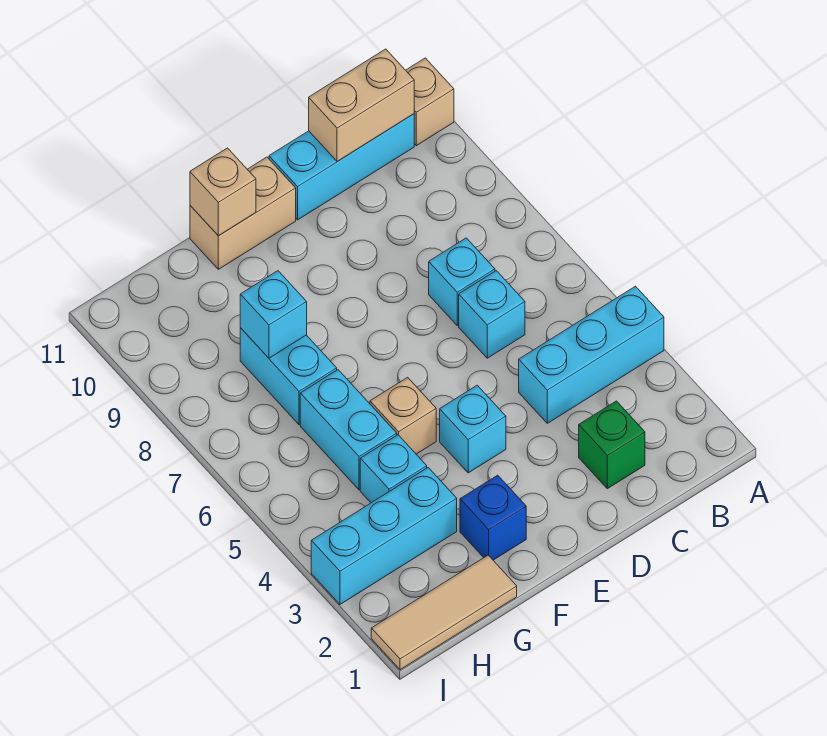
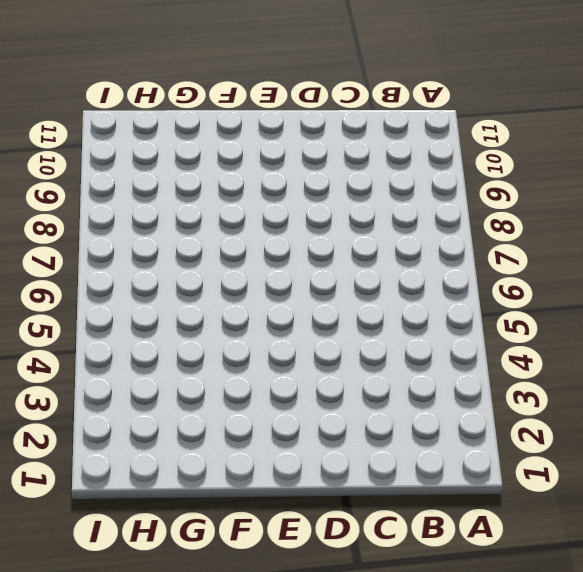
none -> cyan 1x3 brick [519,286,664,423]
none -> tan 1x1 brick [406,58,454,146]
none -> cyan 1x3 brick [269,114,414,220]

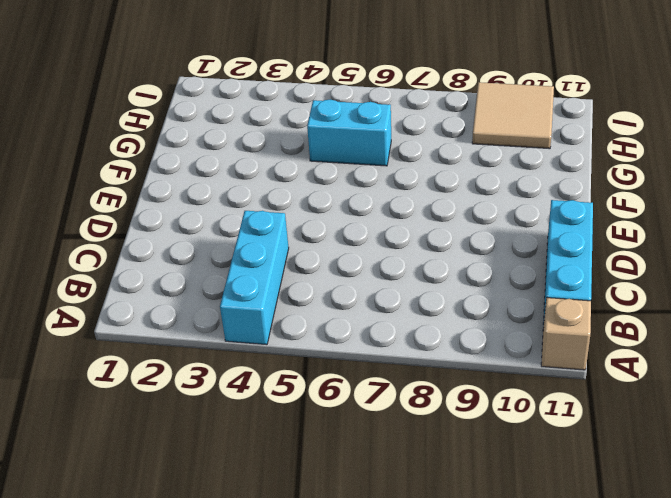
tan 2x2 tile [472,82,554,149] -> none
none -> green 1x1 brick [579,401,645,489]
none -> cyan 1x1 brick [459,271,525,358]
none -> cyan 1x1 brick [429,238,495,325]

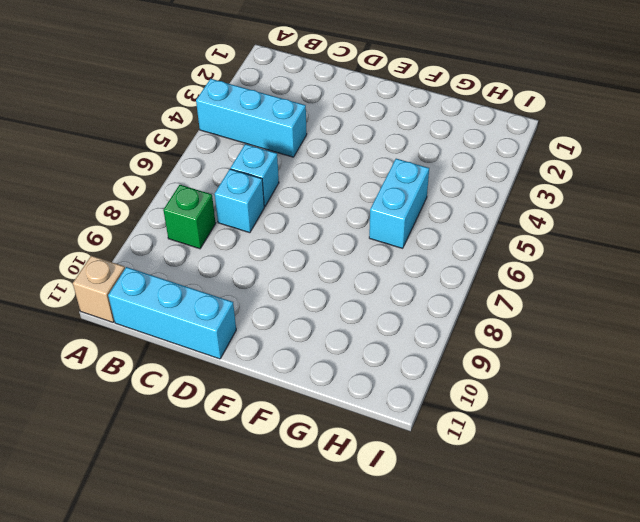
green 1x1 brick [163,185,216,249] -> green 1x1 brick moved to [579,401,645,489]
none -> cyan 1x1 brick [440,385,506,473]
none -> tan 1x2 brick [190,157,296,269]
none -> blue 1x1 brick [460,475,526,560]

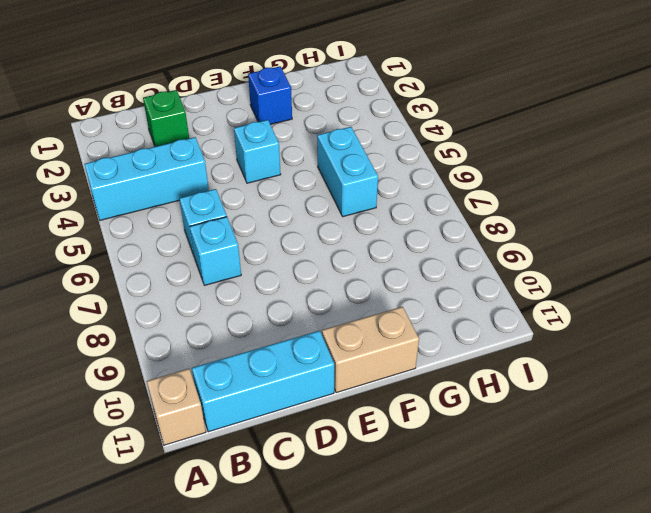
none -> tan 1x1 brick [370,377,436,454]
none -> tan 1x3 tile [371,555,517,670]
none -> cyan 1x3 brick [311,468,457,604]

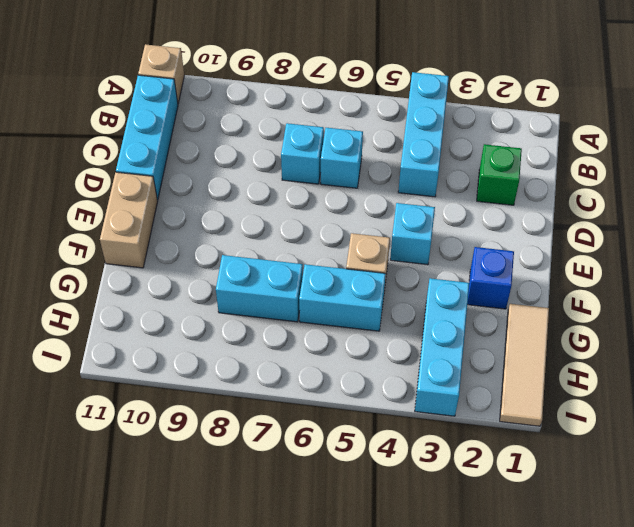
none -> cyan 1x1 brick [360,435,427,503]
none -> tan 1x2 brick [309,49,414,162]
none -> tan 1x1 brick [190,148,256,236]

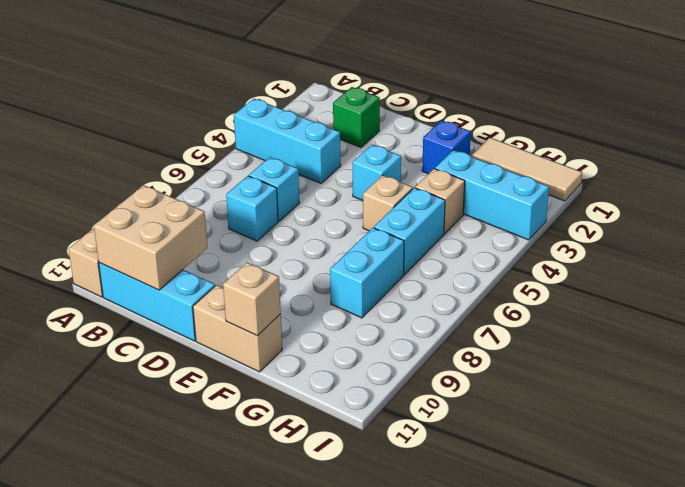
tan 2x2 brick [94,185,208,290] -> tan 1x2 brick [309,49,414,162]
tan 1x1 brick [415,169,465,234] -> cyan 1x1 brick [360,435,427,503]
none -> cyan 1x1 brick [240,271,307,358]

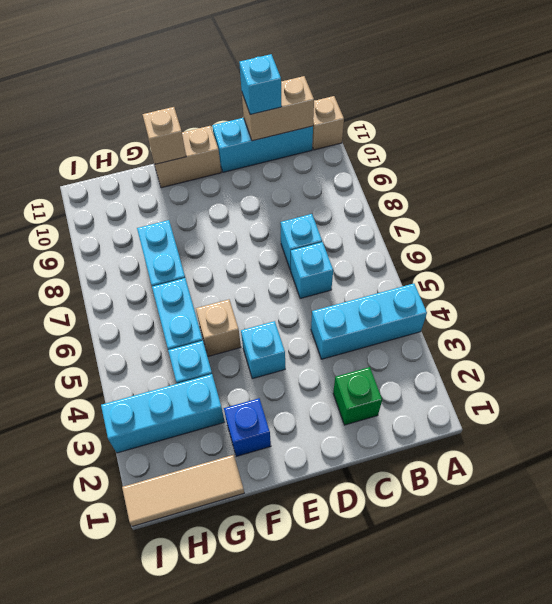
cyan 1x1 brick [239,54,282,115] -> cyan 1x1 brick moved to [240,271,307,358]

